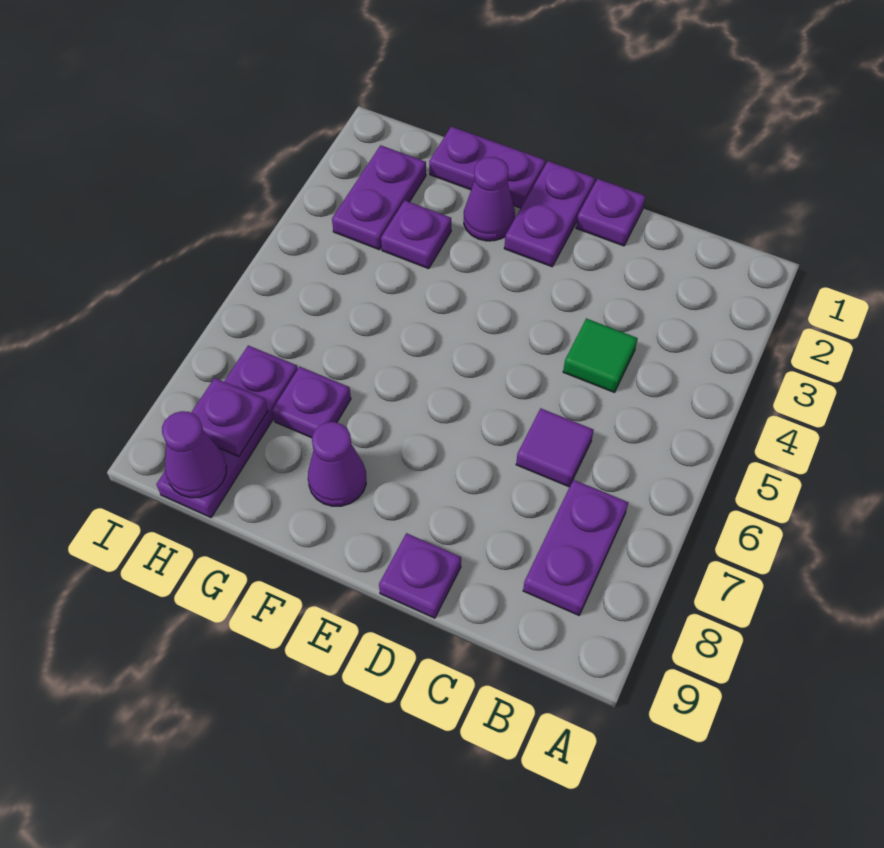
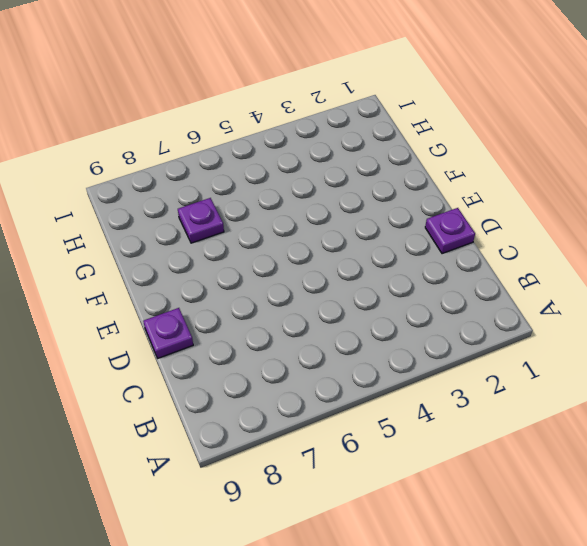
none -> purple 1x2 plate [523,480,628,615]
none -> green 1x1 tile [563,318,638,393]
none -> purple 1x1 tile [516,409,594,487]

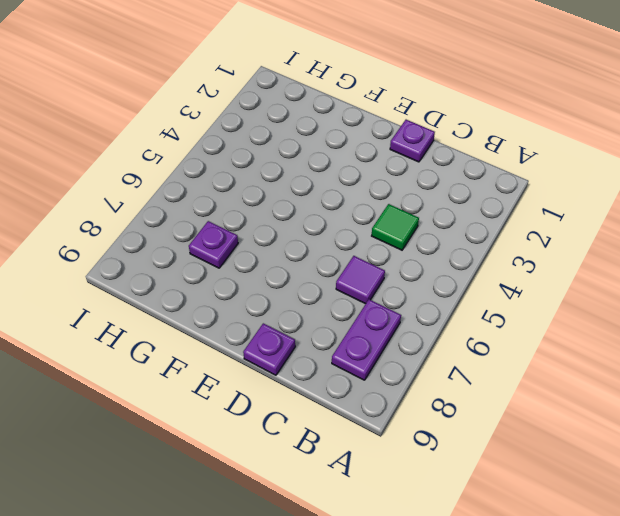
none -> purple 1x2 plate [504,161,595,267]
none -> purple 1x2 plate [429,127,545,208]
none -> purple 1x1 cone [464,157,515,241]

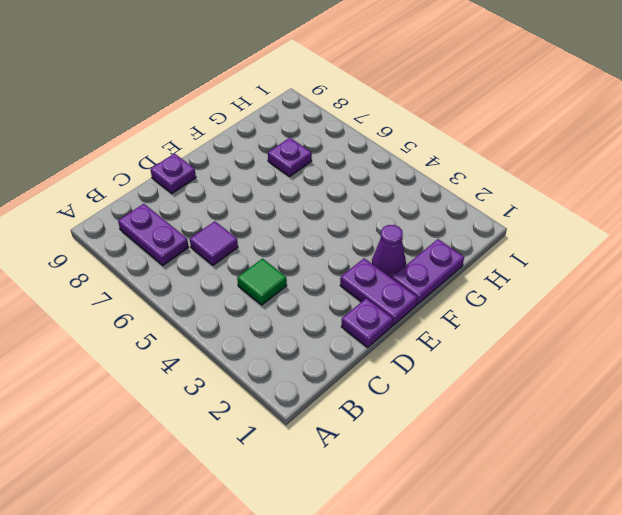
none -> purple 1x1 cone [308,422,366,506]
none -> purple 1x1 plate [381,200,451,269]
none -> purple 1x2 plate [332,145,426,250]

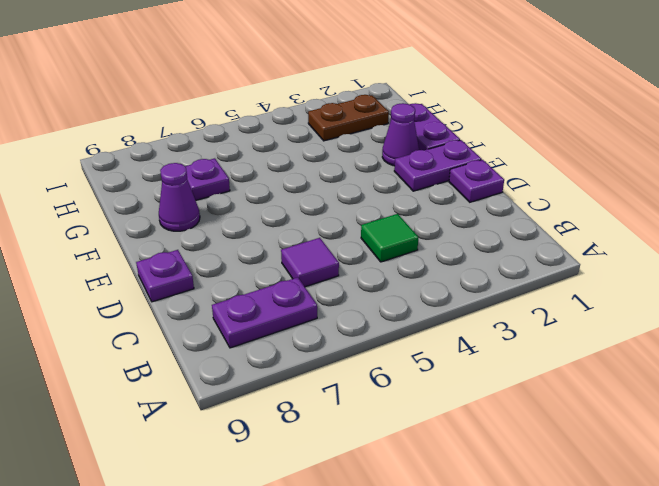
brown 1x2 plate [308,95,389,141] -> purple 1x2 plate [332,145,426,250]
none -> purple 1x1 plate [381,200,451,269]
none -> purple 1x3 plate [156,345,298,517]
none -> purple 1x1 plate [191,378,268,457]

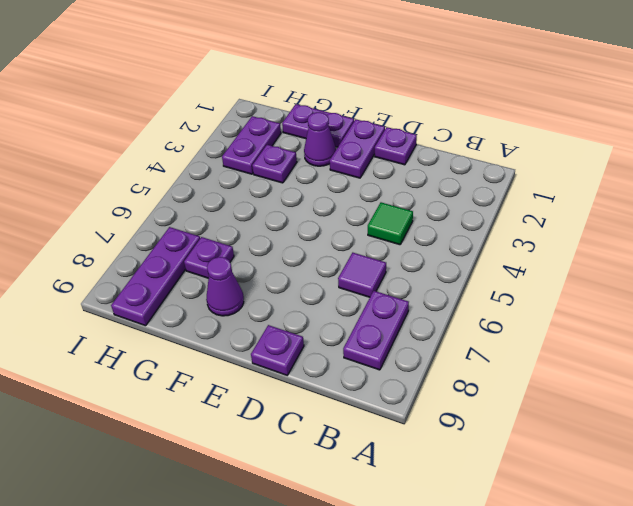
none -> purple 1x1 plate [191,378,268,457]
none -> purple 1x1 cone [162,411,226,498]

